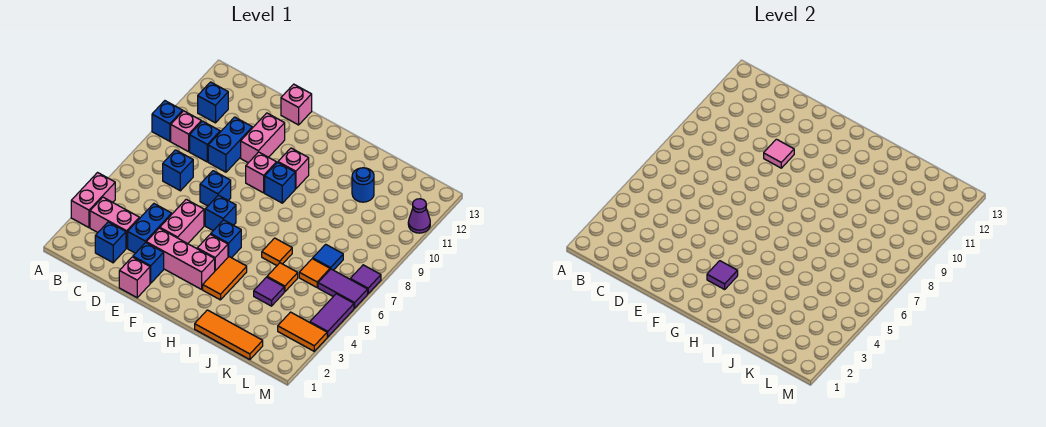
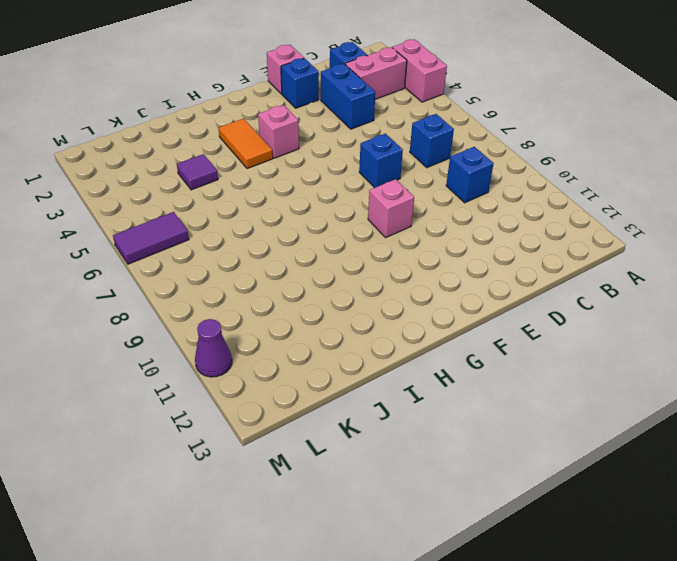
none -> blue 1x1 brick [152,101,183,141]
none -> pink 1x1 brick [171,111,201,152]
none -> blue 1x1 brick [198,82,228,123]
none -> blue 1x2 brick [208,117,252,172]

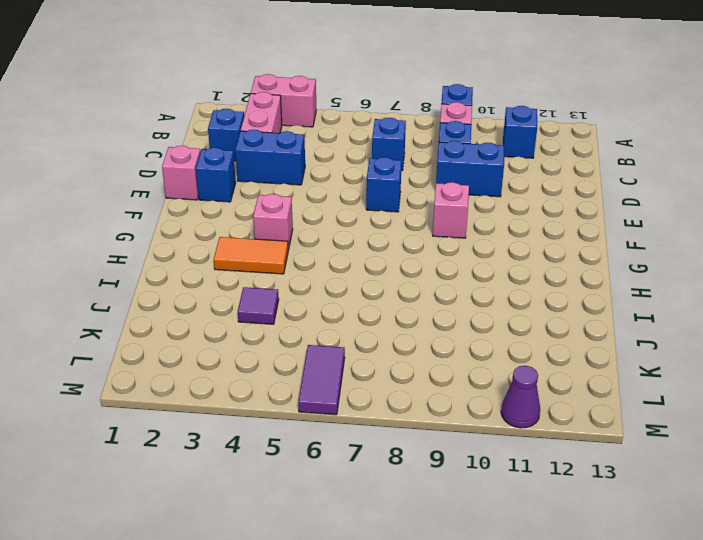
none -> pink 1x3 brick [146,228,215,289]
none -> pink 1x2 brick [160,199,204,244]
none -> pink 1x2 brick [241,113,285,163]
none -> pink 1x1 brick [281,84,312,125]

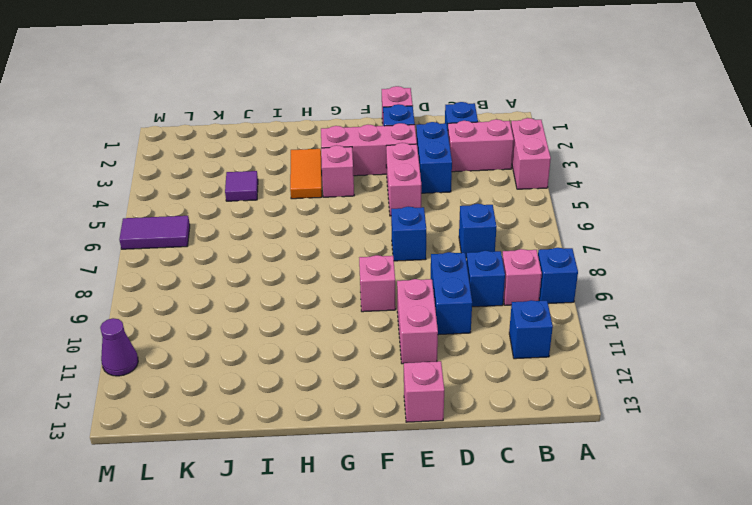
none -> blue 1x1 brick [205,195,236,231]
none -> blue 1x1 brick [211,220,241,258]
none -> blue 1x1 brick [265,163,295,203]
none -> pink 1x1 brick [278,148,309,189]

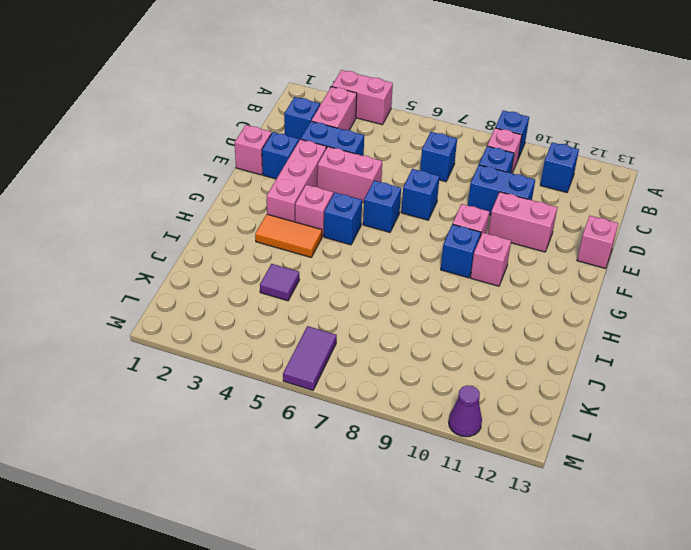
none -> orange 1x3 tile [195,310,263,360]
none -> orange 1x1 tile [262,238,292,265]
none -> orange 1x1 tile [267,263,298,292]
none -> blue 1x1 round brick [352,168,374,202]

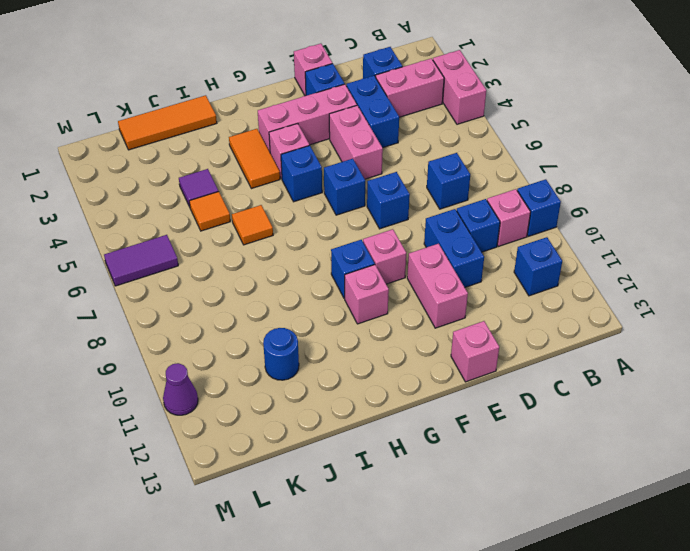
none -> orange 1x1 tile [299,259,330,287]
none -> blue 1x1 tile [313,244,343,270]
none -> orange 1x2 tile [278,312,327,351]
none -> purple 1x2 tile [310,294,354,337]

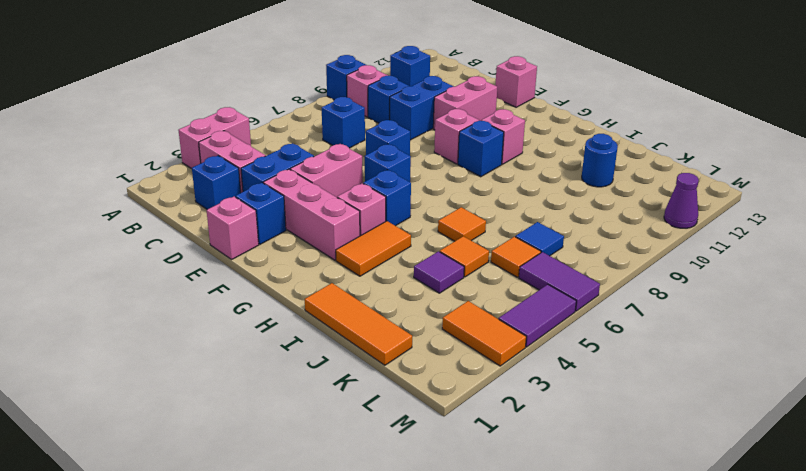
none -> purple 1x1 tile [350,265,381,294]
none -> pink 1x1 tile [764,139,794,168]
none -> purple 1x1 tile [707,261,738,289]

